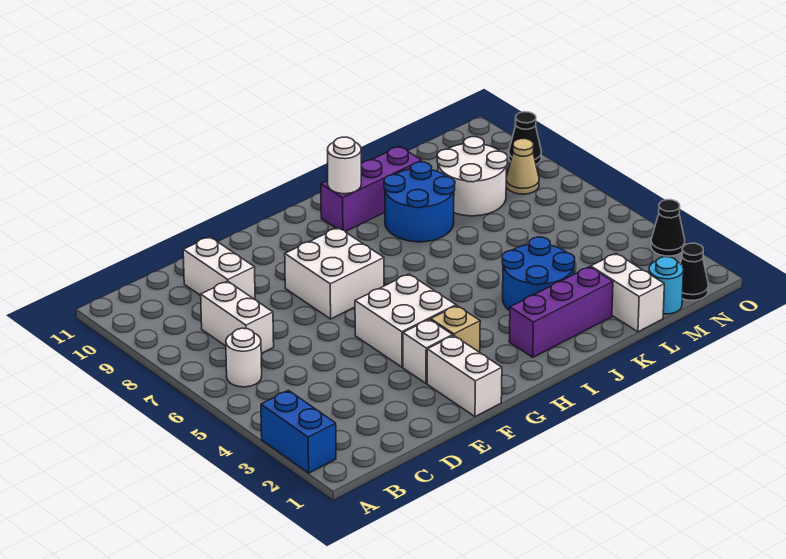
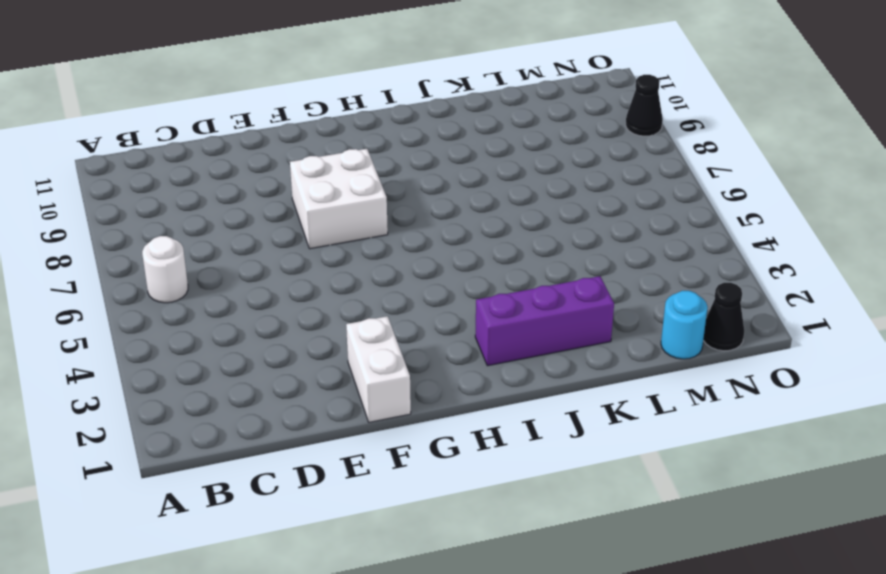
none -> blue 1x2 brick [261,390,336,473]
none -> white 1x2 brick [201,281,274,353]
none -> white 1x2 brick [183,237,255,300]

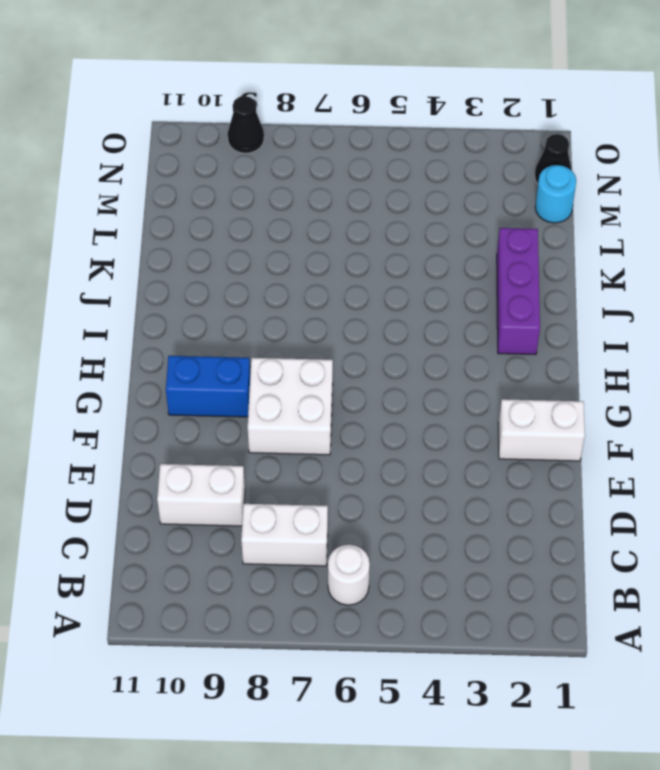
blue 1x2 brick [166,356,250,417] -> blue 1x2 brick moved to [261,390,336,473]
none -> white 1x1 brick [403,319,453,383]
none -> white 2x2 brick [355,274,456,367]
none -> tan 1x1 brick [431,306,480,352]

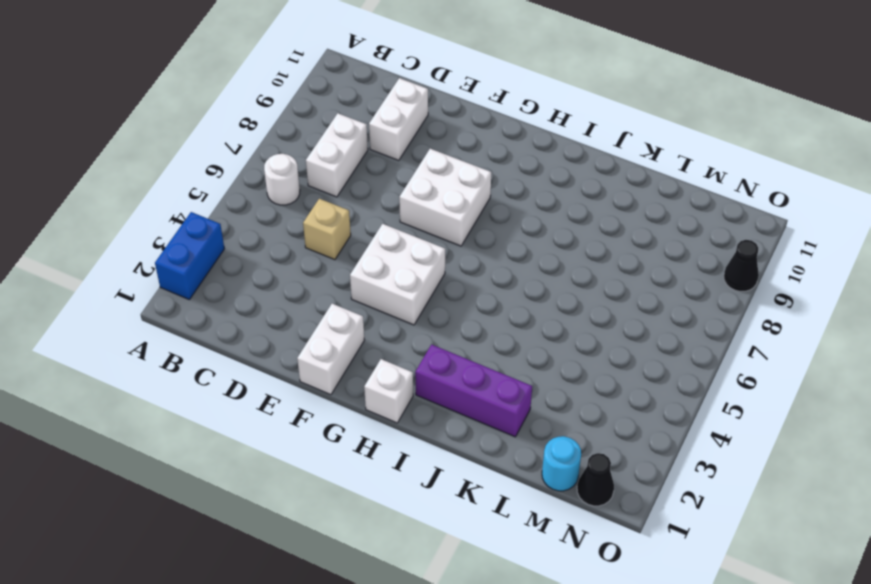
tan 1x1 brick [303,199,351,260] -> tan 1x1 brick moved to [431,306,480,352]
white 1x1 brick [364,359,413,423] -> white 1x1 brick moved to [403,319,453,383]
none -> purple 1x3 brick [321,146,422,232]
none -> blue 2x2 round brick [502,237,575,311]
none -> blue 2x2 round brick [384,162,455,242]

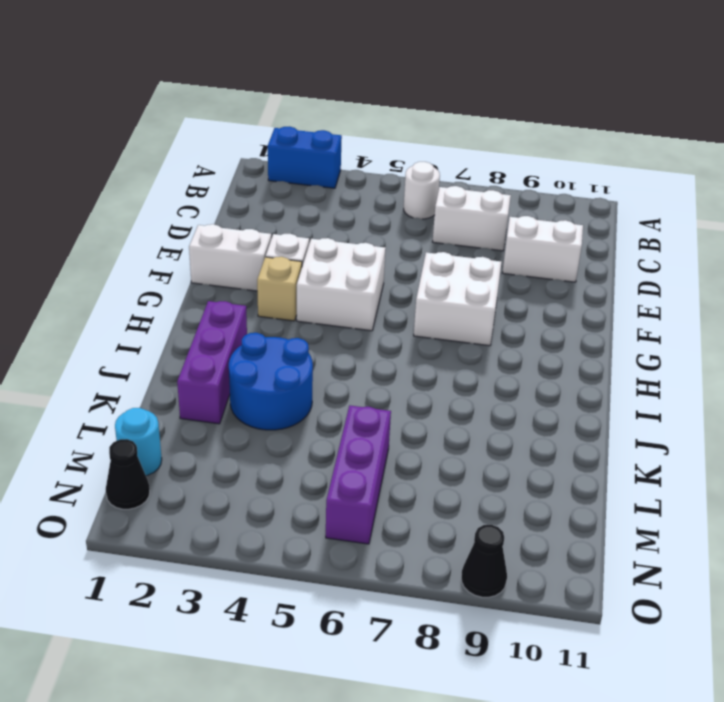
purple 1x3 brick [326,406,391,544] -> purple 1x3 brick moved to [321,146,422,232]
none -> blue 2x2 round brick [384,162,455,242]
none -> white 1x2 brick [591,253,664,332]
none -> white 2x2 round brick [437,137,508,216]

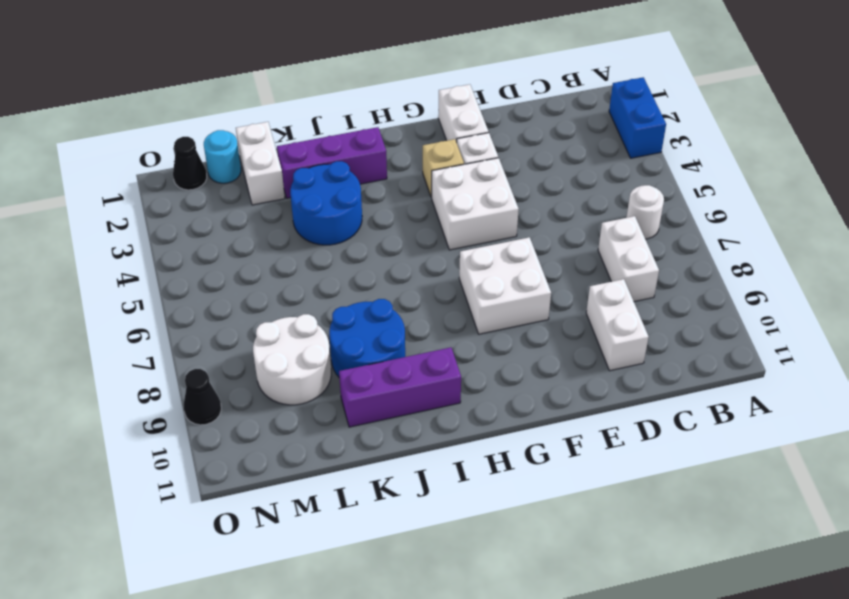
none -> tan 1x1 cone [506,139,539,194]
none -> black 1x1 cone [651,200,685,256]
none -> white 1x1 round brick [327,137,361,194]

